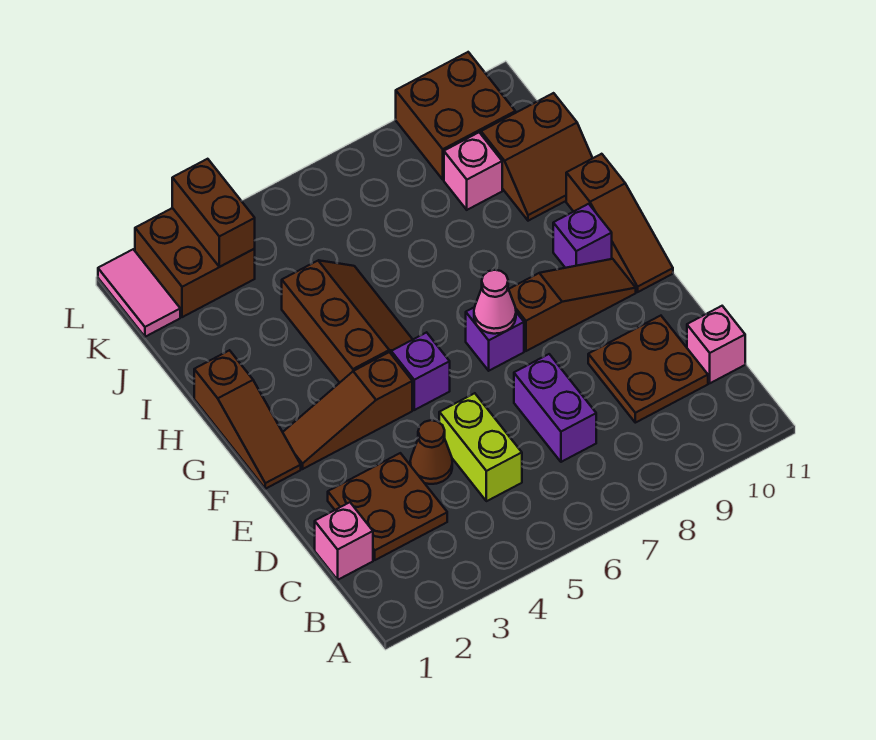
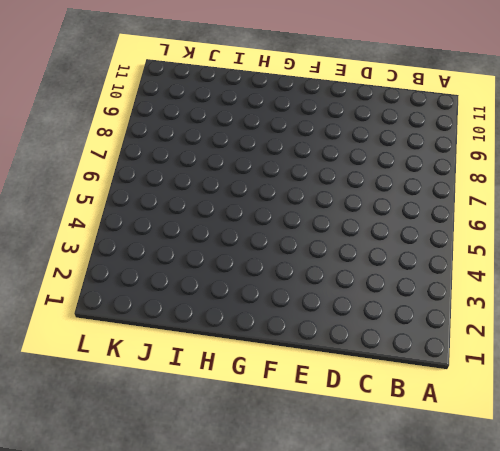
none -> pink 1x1 brick [315,502,373,580]
none -> brown 2x2 plate [328,453,447,560]
none -> lime 1x2 brick [439,393,522,501]

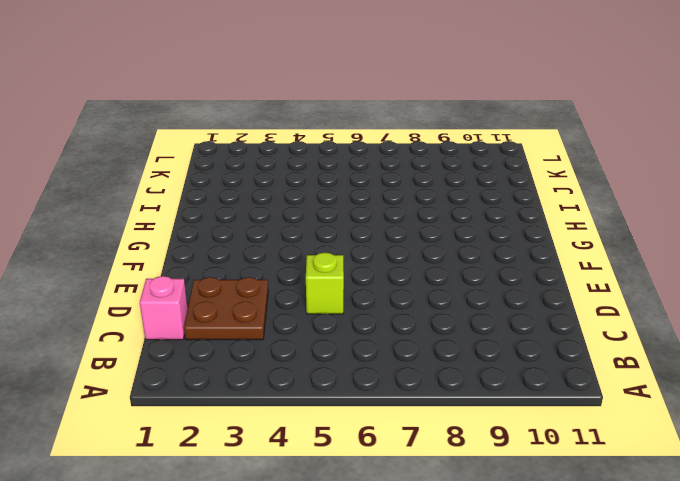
lime 1x1 brick [306,253,344,314] -> lime 1x2 brick [439,393,522,501]
none -> purple 1x2 brick [514,354,596,462]
none -> brown 2x2 plate [588,316,708,423]
none -> pink 1x1 brick [687,306,745,383]

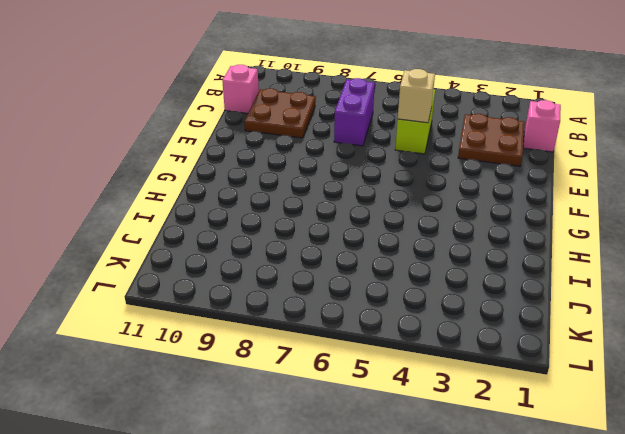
tan 1x1 brick [398,69,435,123] -> none
none -> brown 1x1 cone [410,420,452,484]
none -> brown 1x3 slope [194,350,301,489]
none -> brown 1x3 slope [283,352,412,469]

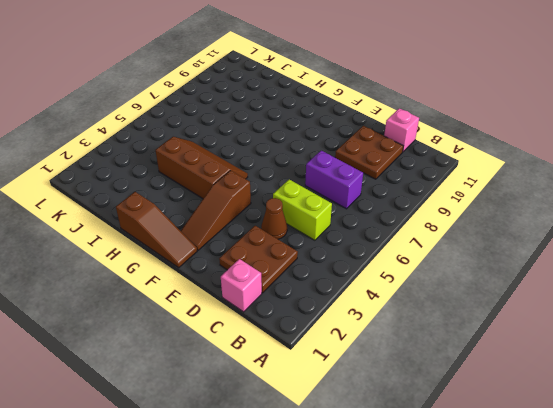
none -> purple 1x1 brick [391,332,450,410]
none -> purple 1x1 brick [466,307,524,371]
none -> brown 1x3 slope [509,259,636,351]

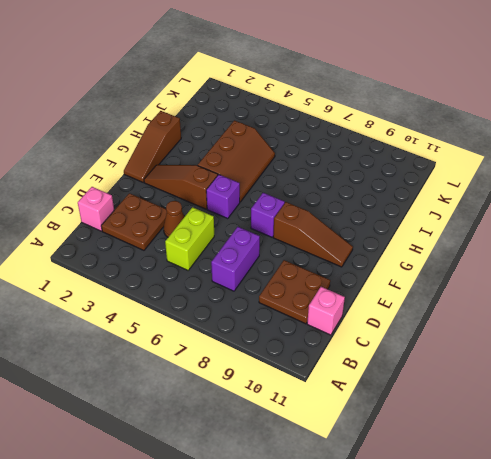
none -> brown 1x3 slope [566,154,673,292]
none -> purple 1x1 brick [553,204,612,268]
none -> brown 2x2 slope [481,93,593,221]

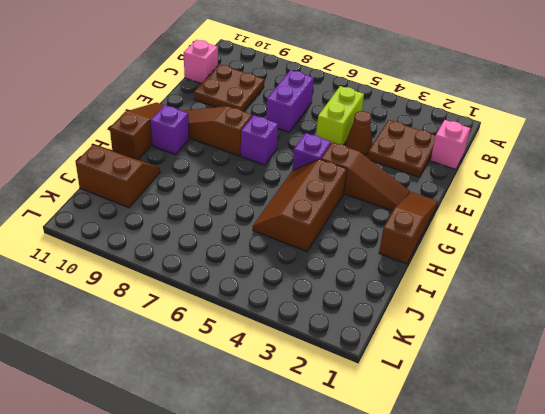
none -> pink 1x1 brick [444,132,502,210]
none -> pink 1x2 tile [98,249,180,337]
none -> brown 2x2 brick [135,208,255,317]

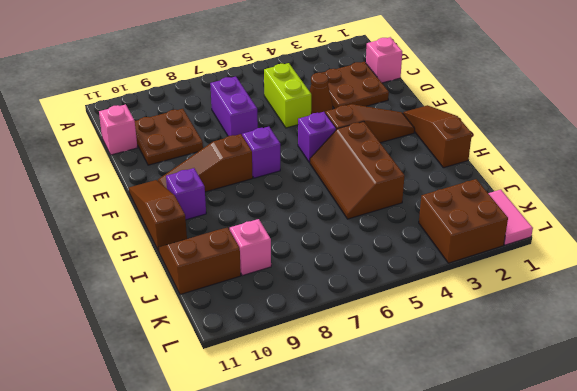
none -> brown 2x2 brick [396,52,515,179]
none -> pink 1x1 cone [474,270,516,334]
none -> brown 1x2 brick [172,159,255,267]

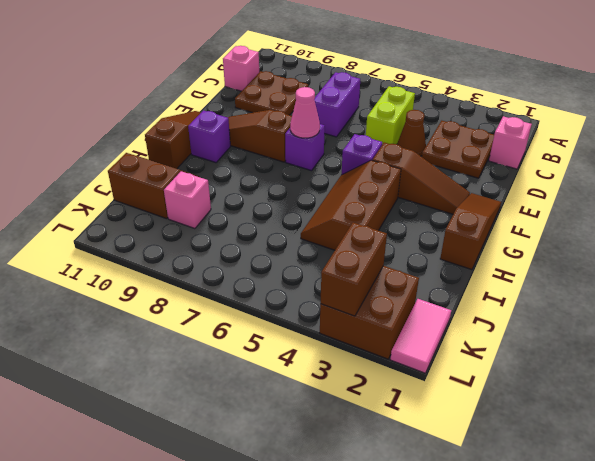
none -> brown 2x2 brick [396,52,515,179]

